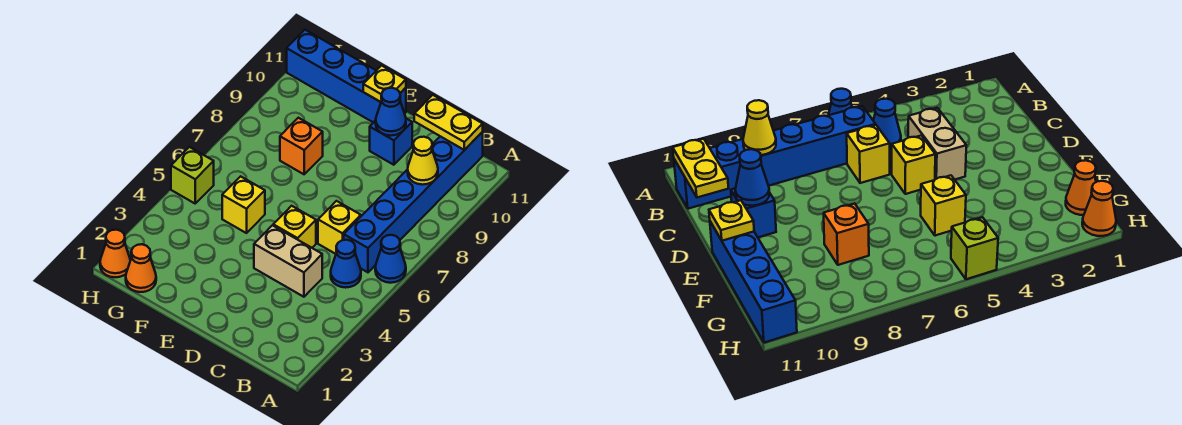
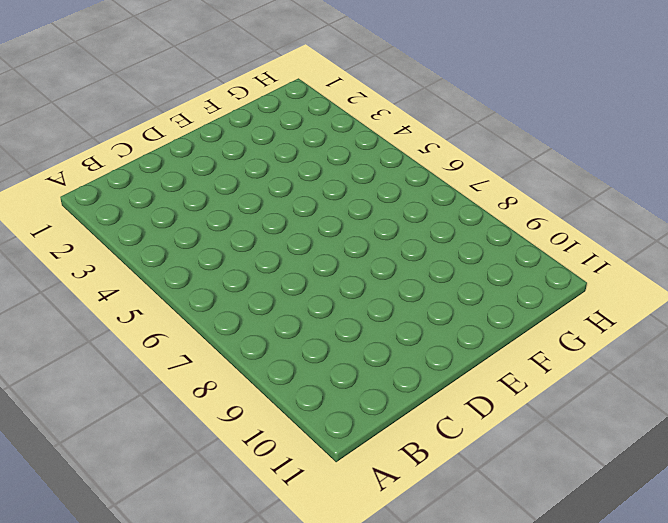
none -> blue 1x1 cone [375,235,406,283]
none -> blue 1x1 cone [331,240,361,288]
none -> blue 1x6 brick [344,132,483,272]

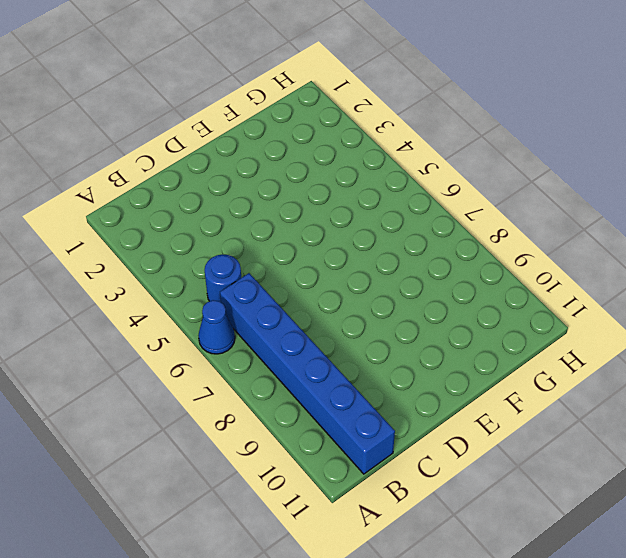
blue 1x1 round brick [205,254,241,302] -> blue 1x1 cone [331,240,361,288]
none -> tan 1x2 brick [254,225,322,297]
none -> yellow 1x1 brick [318,201,361,254]
none -> yellow 1x1 brick [273,206,316,248]

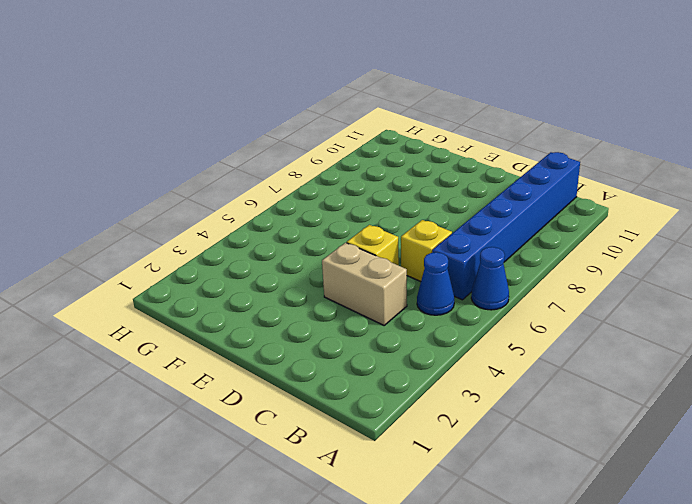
none -> blue 1x1 brick [370,118,412,165]
none -> blue 1x4 brick [287,30,406,123]
none -> yellow 1x1 brick [222,176,265,233]

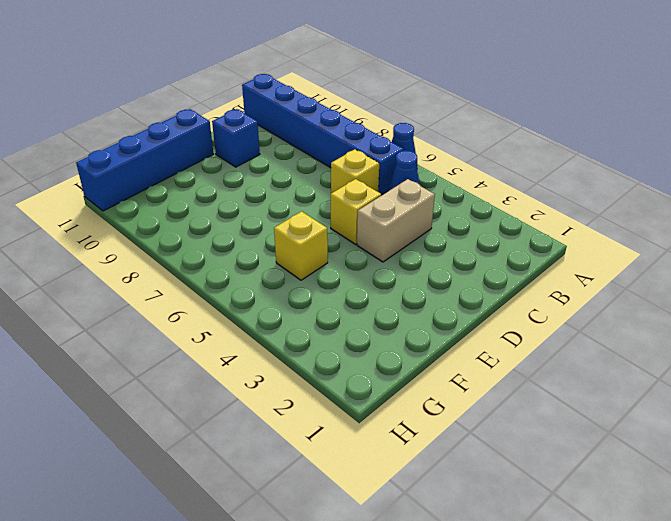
none -> orange 1x1 brick [280,118,323,174]
none -> orange 1x1 cone [126,244,156,292]
none -> orange 1x1 cone [100,230,130,277]

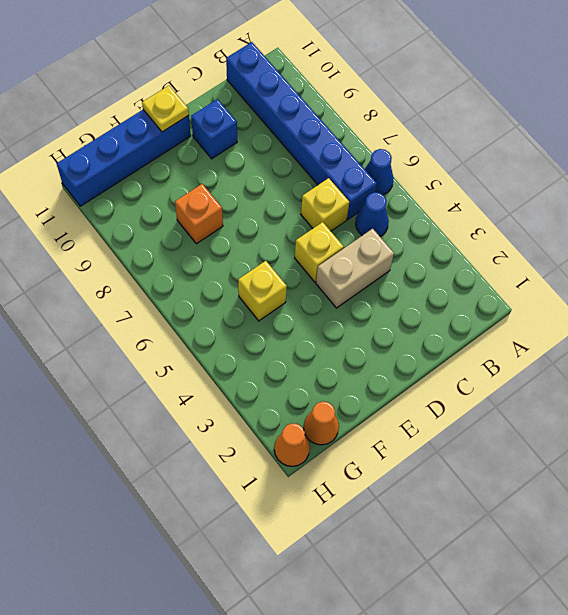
none -> lime 1x1 brick [171,147,214,203]
none -> yellow 1x1 cone [408,137,438,185]
none -> yellow 1x2 plate [414,95,483,150]

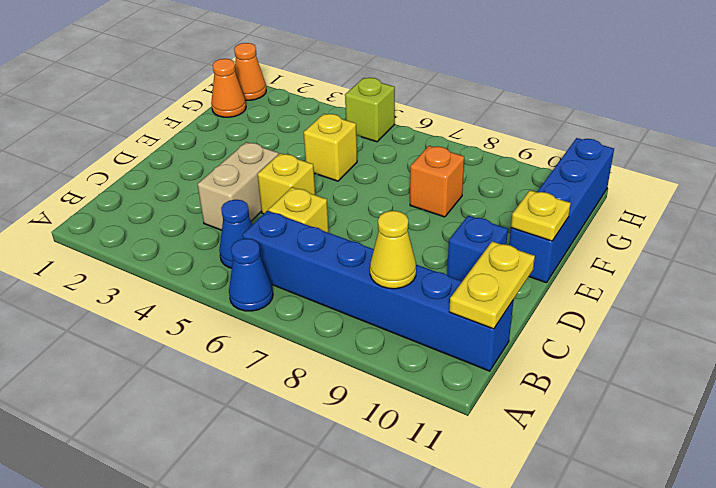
none -> blue 1x1 cone [376,88,406,136]

